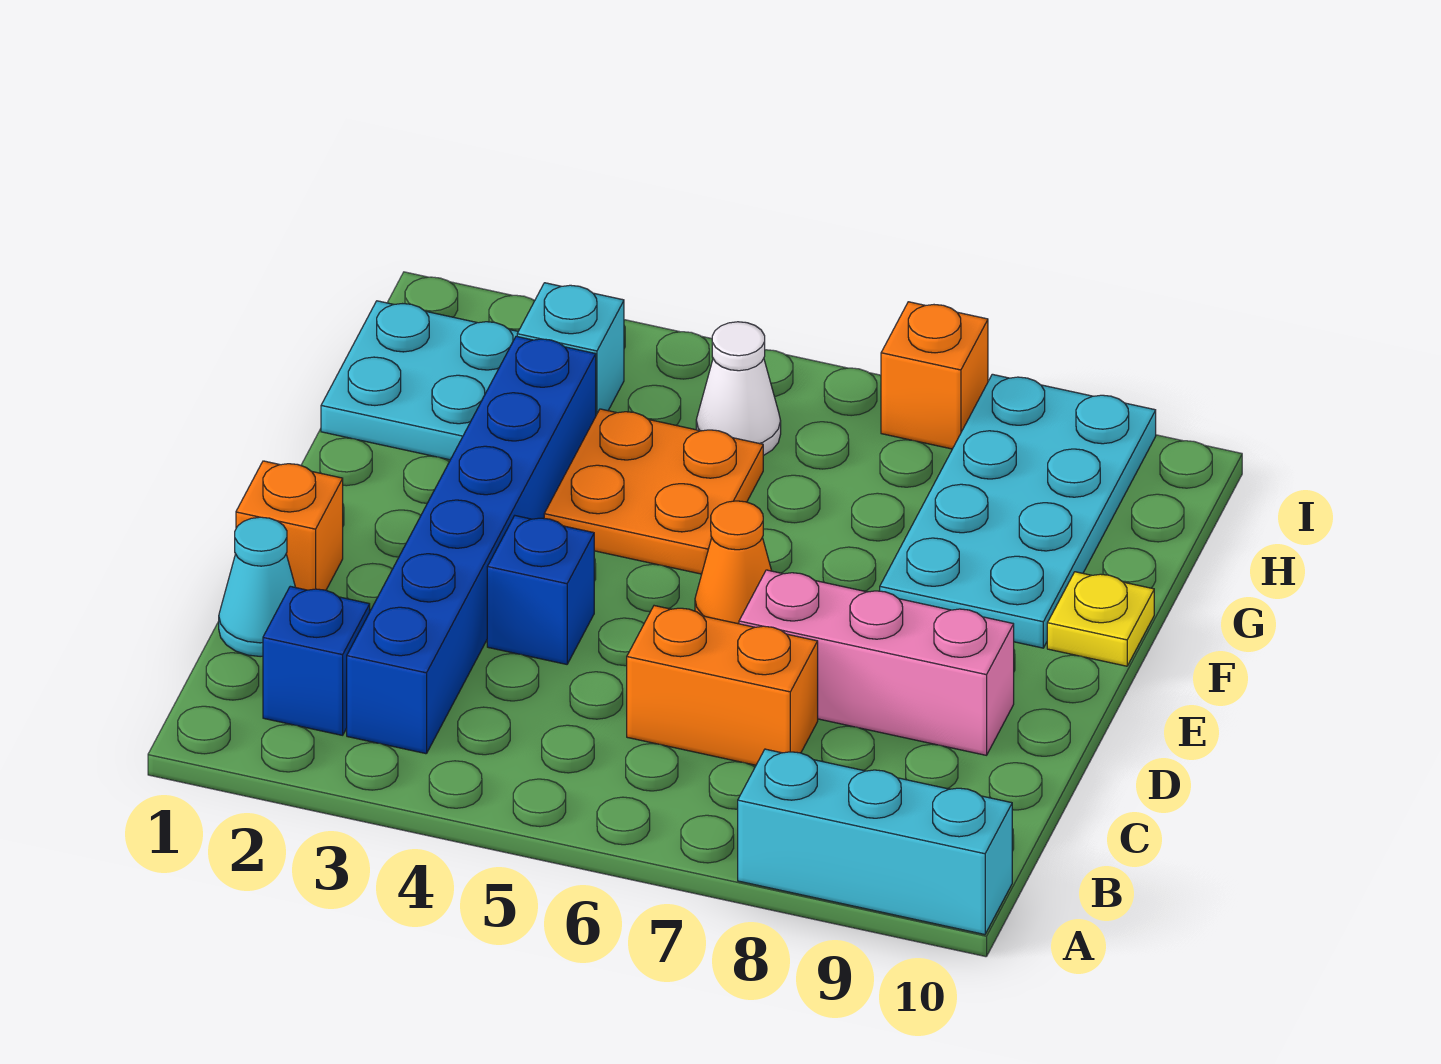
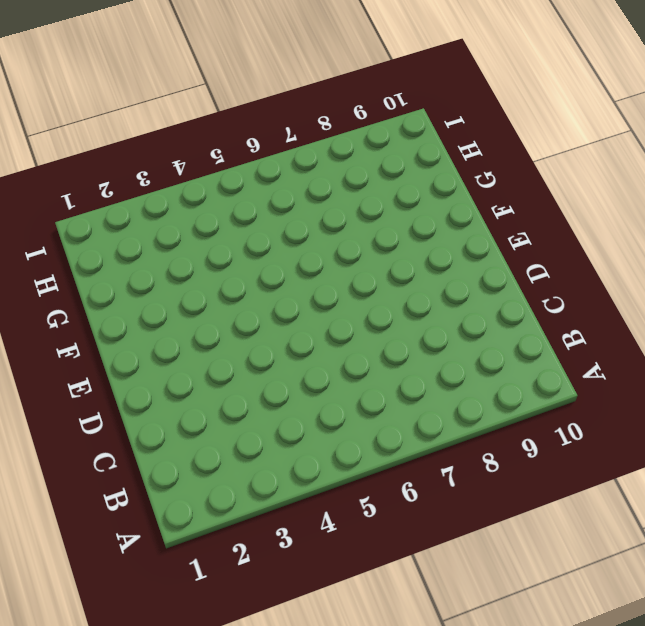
none -> cyan 1x3 brick [738,749,1012,935]
none -> blue 1x1 brick [263,586,370,735]
none -> blue 1x6 brick [347,336,596,754]

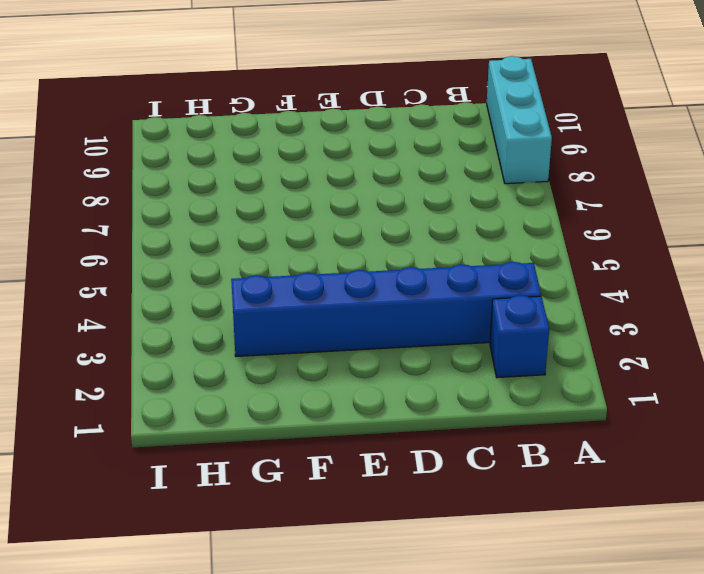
none -> cyan 1x1 cone [219,517,295,657]
none -> orange 1x2 brick [627,606,818,765]
none -> orange 1x1 brick [236,461,343,590]

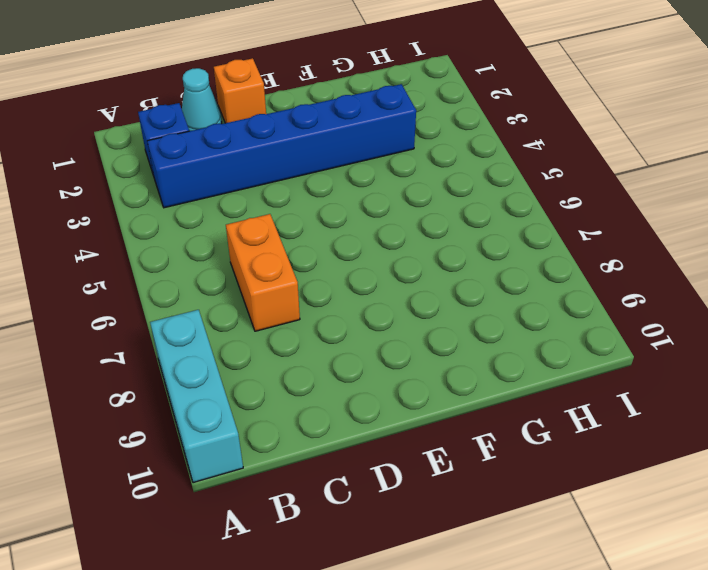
none -> blue 1x1 brick [487,516,594,664]
none -> pink 1x3 brick [739,570,1014,755]
none -> orange 1x1 cone [695,501,772,624]

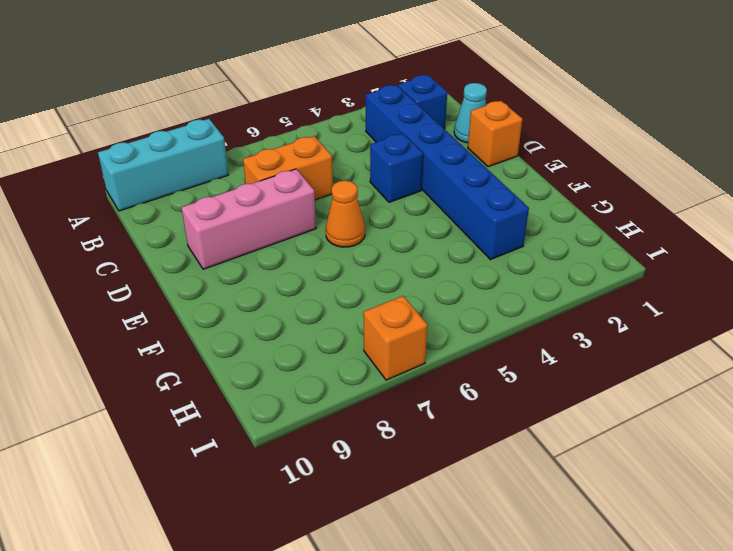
none -> orange 2x2 plate [544,409,763,574]
none -> cyan 2x4 plate [880,374,1156,648]
none -> yellow 1x1 plate [1047,572,1154,666]

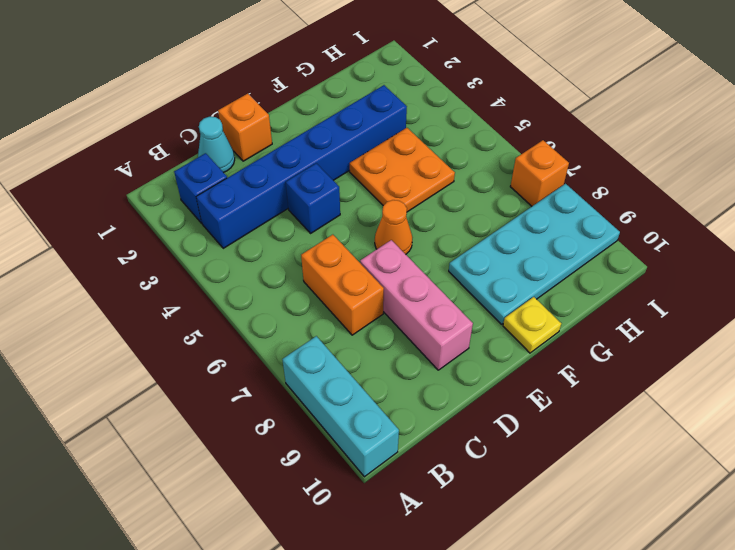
none -> cyan 2x2 plate [321,301,518,460]
none -> cyan 1x1 brick [517,283,624,415]
none -> white 1x1 cone [696,322,781,456]

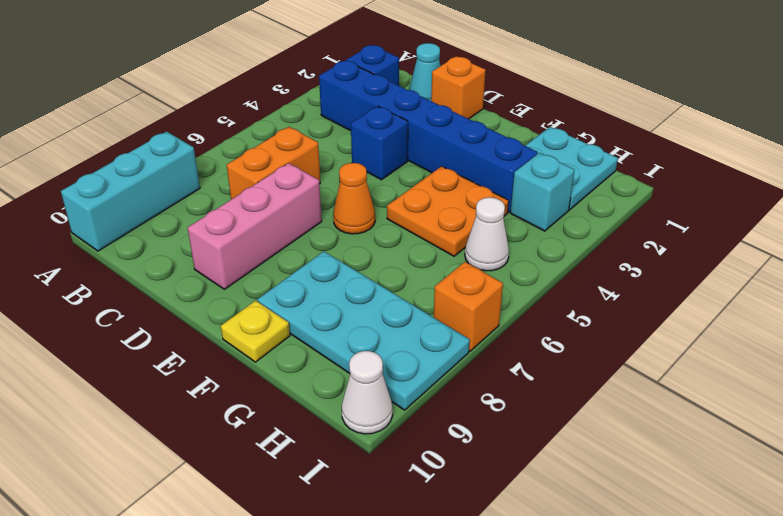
white 1x1 cone [342,351,393,434] -> none

